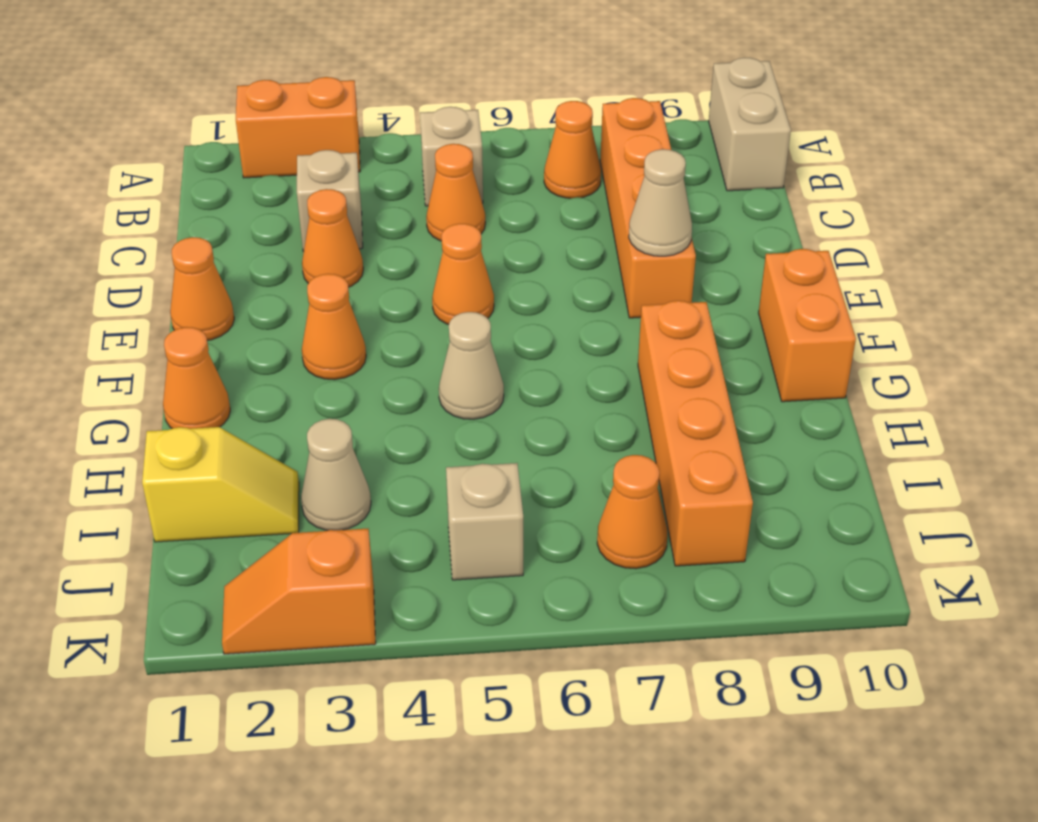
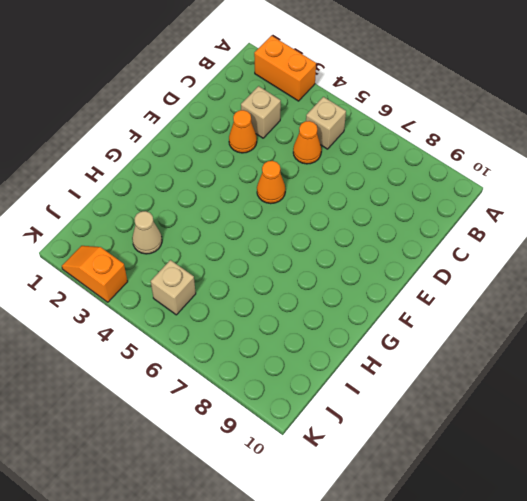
none -> tan 1x2 brick [709,58,791,191]
none -> orange 1x1 cone [544,101,601,198]
none -> orange 1x4 brick [600,98,696,318]

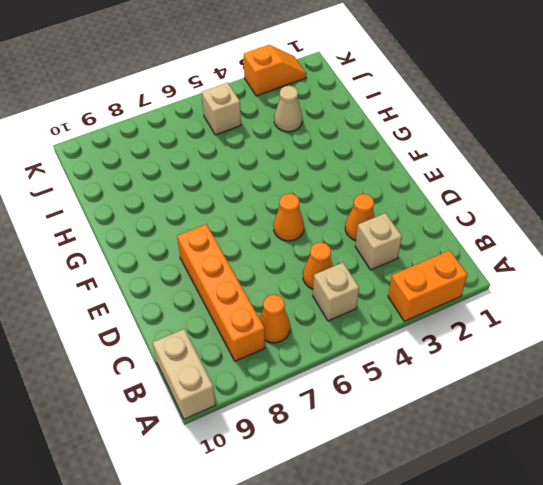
none -> orange 1x1 cone [170,237,234,340]
none -> orange 1x1 cone [302,274,366,380]
none -> orange 1x2 brick [759,249,856,402]

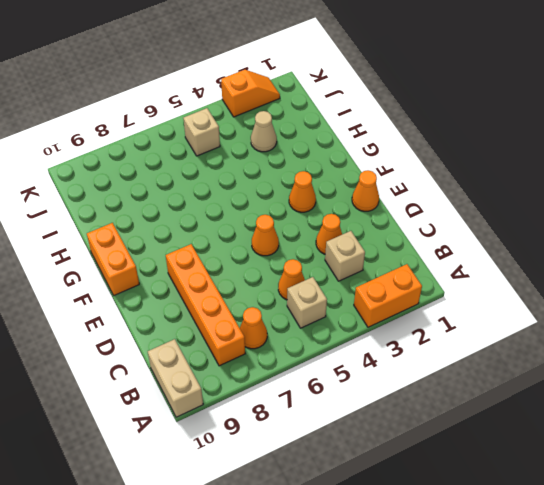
none -> orange 1x1 cone [163,327,230,429]
none -> tan 1x1 cone [439,312,504,419]
none -> orange 1x4 brick [638,301,753,566]

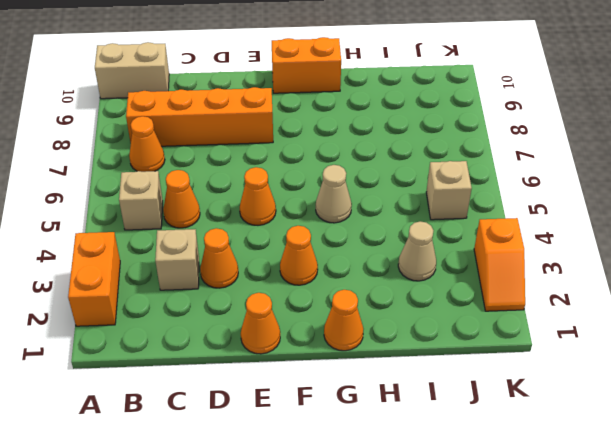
none -> orange 1x4 brick [638,301,753,566]
none -> yellow 1x2 slope [142,427,299,542]
none -> orange 1x1 cone [597,455,667,569]

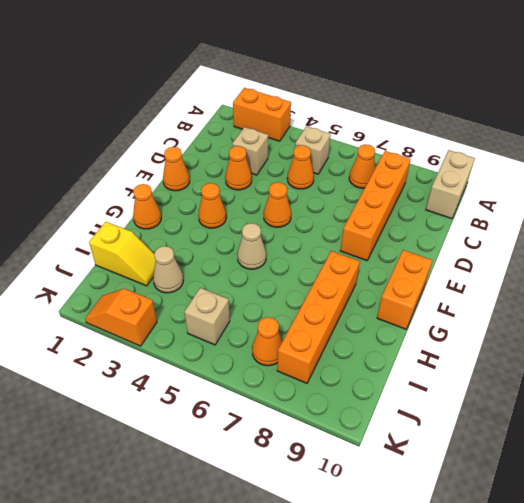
none -> tan 1x1 cone [629,149,692,256]

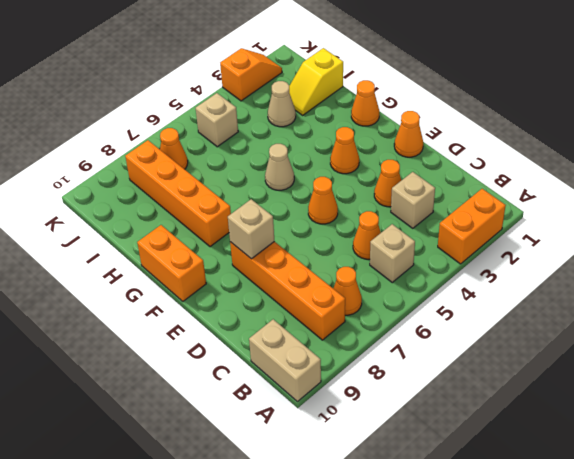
tan 1x1 brick [228,199,274,259] -> tan 1x1 cone [629,149,692,256]

